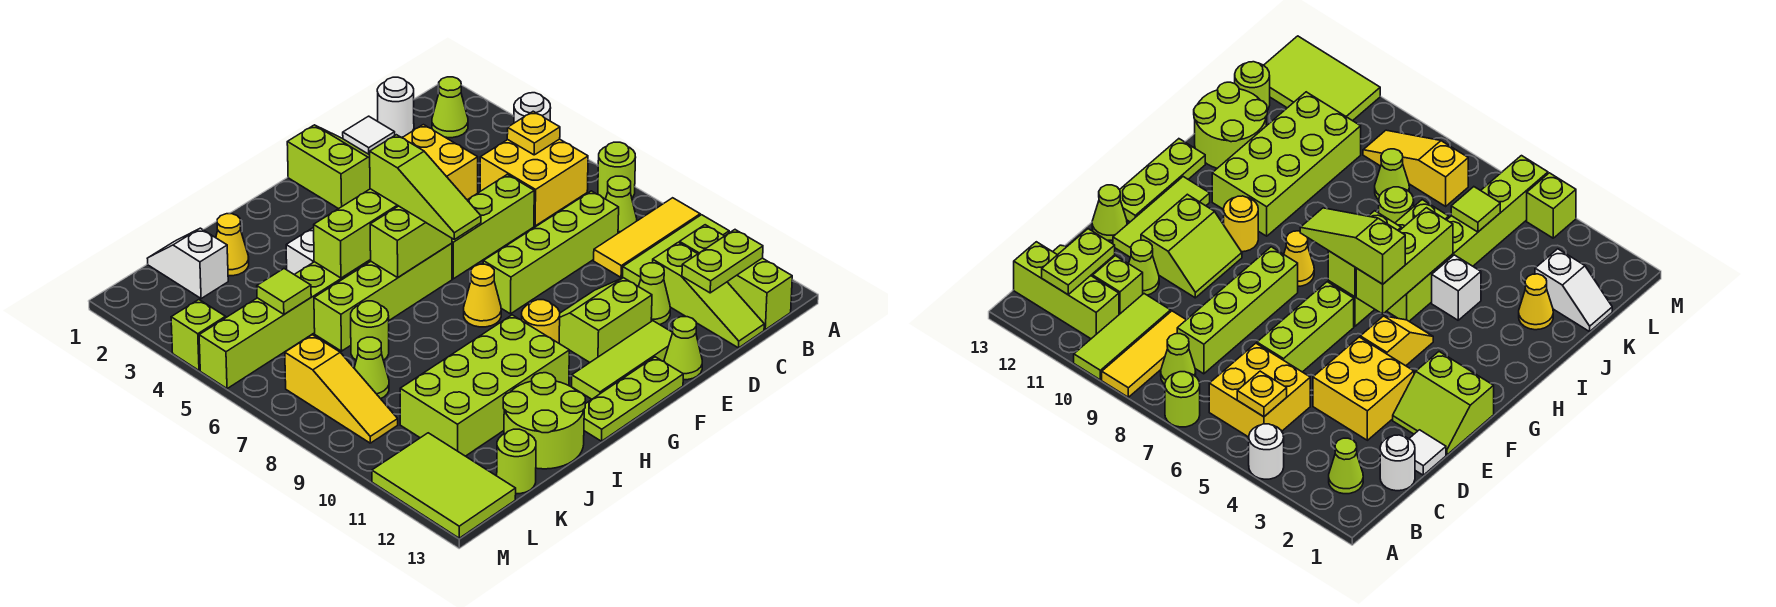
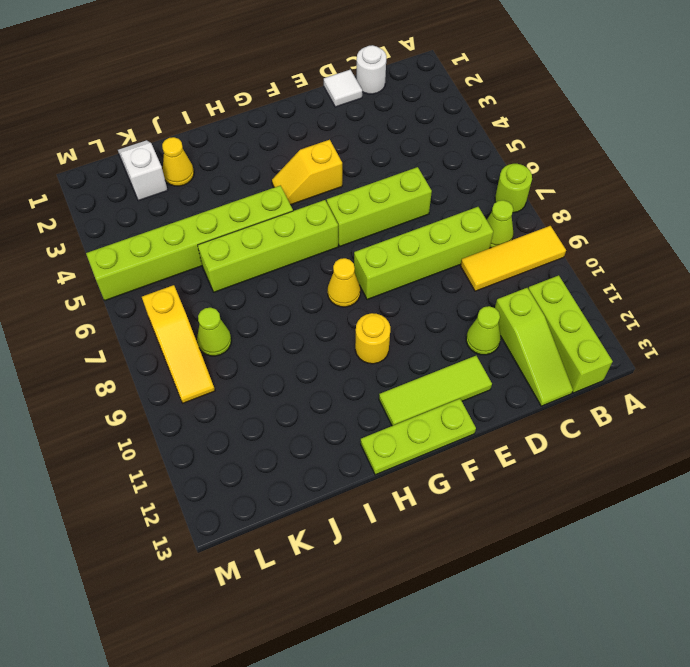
none -> white 1x1 round brick [514,93,551,123]
none -> lime 1x3 tile [623,215,729,286]
none -> lime 1x1 cone [432,77,468,138]
none -> yellow 2x2 brick [480,139,588,226]

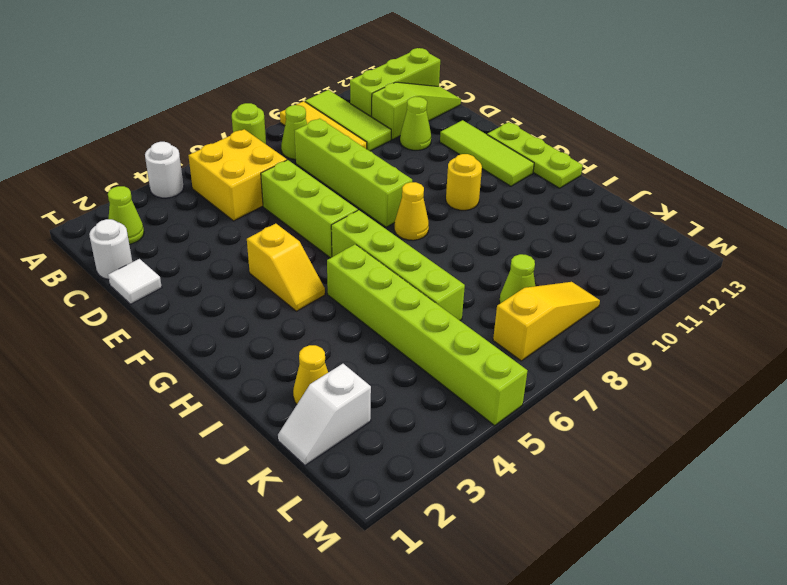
none -> yellow 2x2 brick [402,125,478,200]
none -> lime 2x2 slope [287,125,370,209]
none -> lime 2x2 slope [559,278,652,362]
none -> lime 1x1 cone [664,317,702,380]

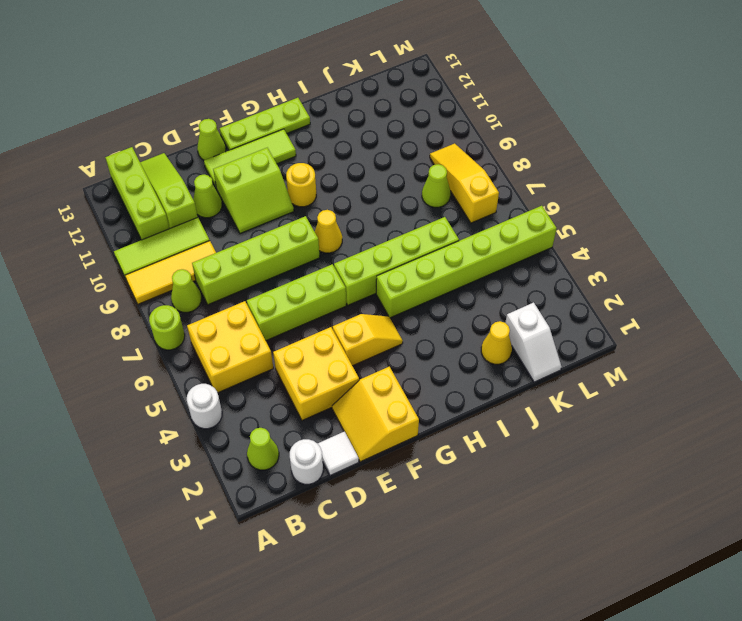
yellow 2x2 slope [332,367,419,462] -> lime 2x2 slope [287,125,370,209]
none -> lime 2x4 brick [400,315,569,456]
none -> white 1x1 brick [286,228,314,275]
none -> lime 2x2 round brick [503,373,585,469]
none -> lime 1x1 round brick [351,301,389,360]

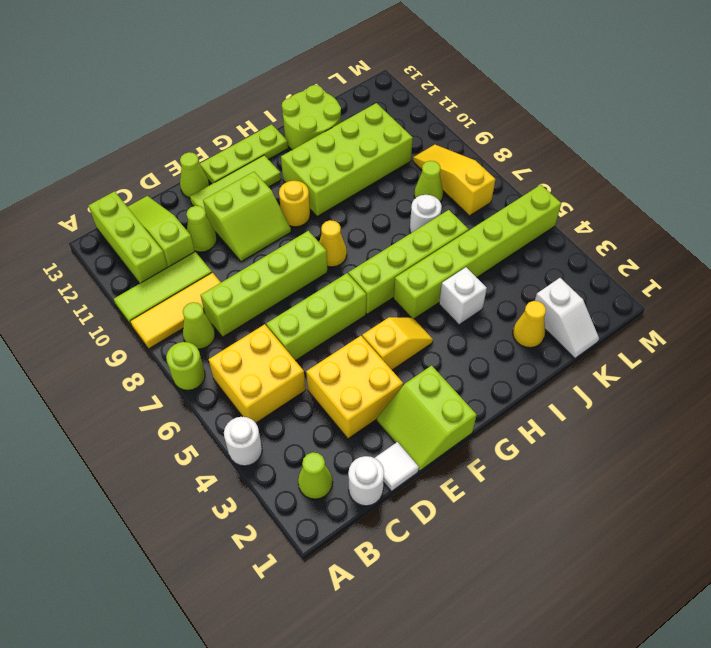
white 1x1 round brick [410,195,442,233] -> lime 1x1 round brick [351,301,389,360]
none -> lime 1x1 round brick [497,429,536,494]
none -> lime 2x3 tile [372,433,516,538]
none -> lime 1x1 brick [171,300,226,370]
none -> yellow 1x1 plate [507,111,560,155]

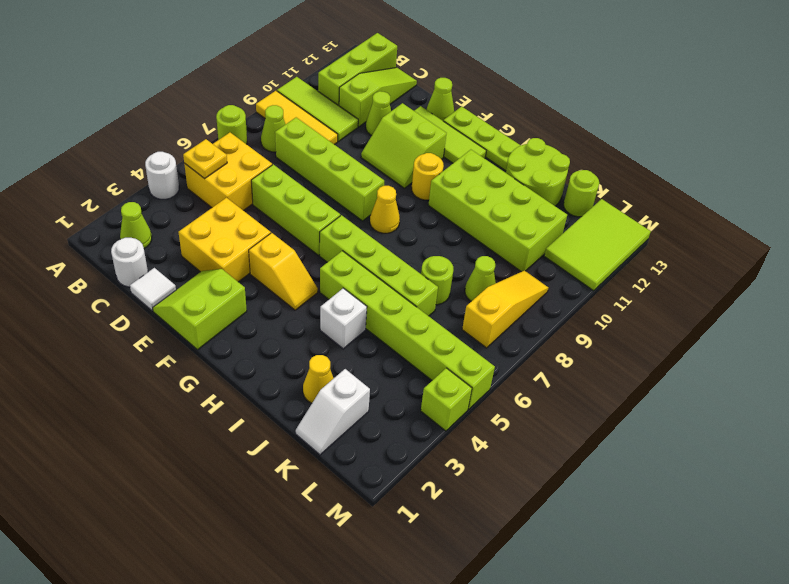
none -> lime 1x2 plate [682,230,763,293]
none -> lime 1x3 brick [314,189,398,278]
none -> lime 1x2 brick [370,206,452,277]
none -> lime 1x1 tile [257,269,311,314]

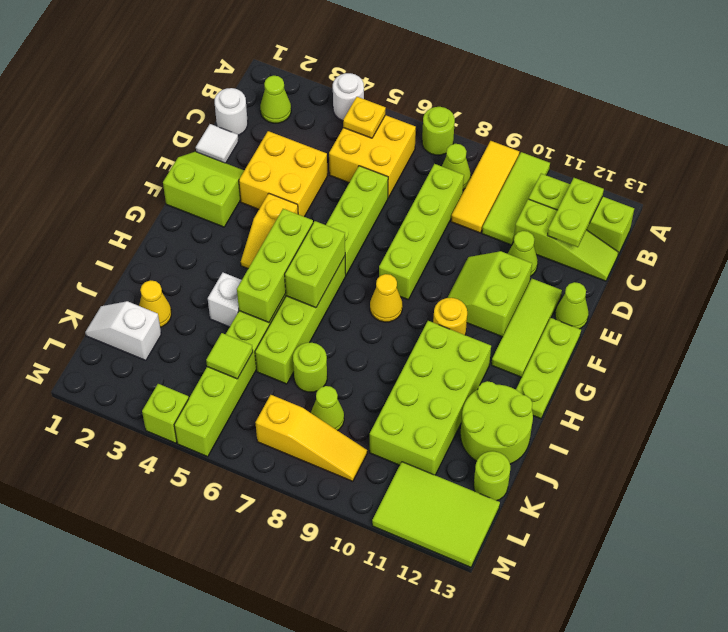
none -> lime 1x3 slope [370,135,481,239]

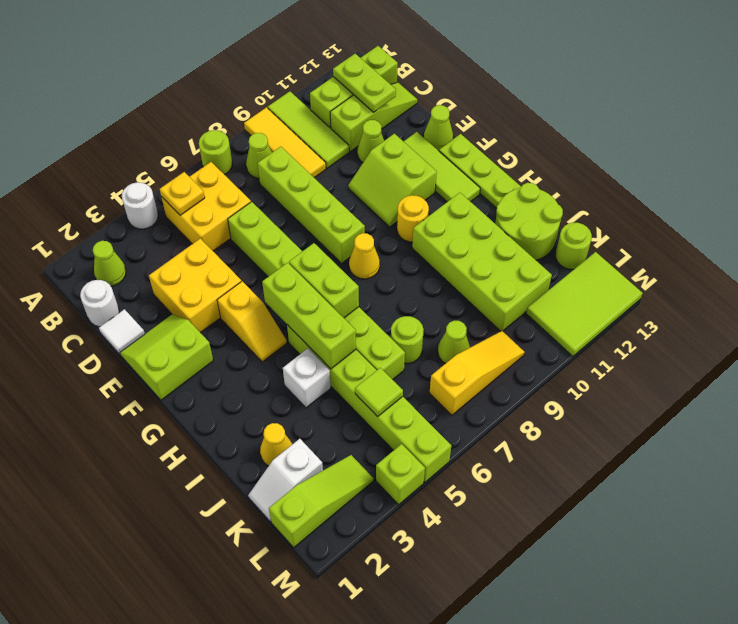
lime 1x3 slope [269,455,374,547] -> lime 1x3 slope moved to [370,135,481,239]

